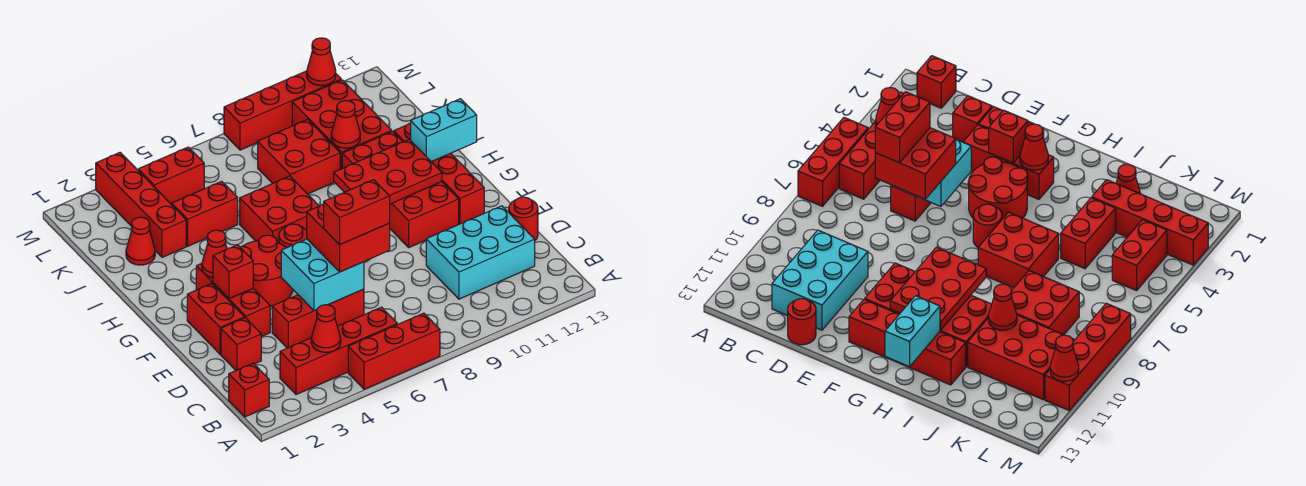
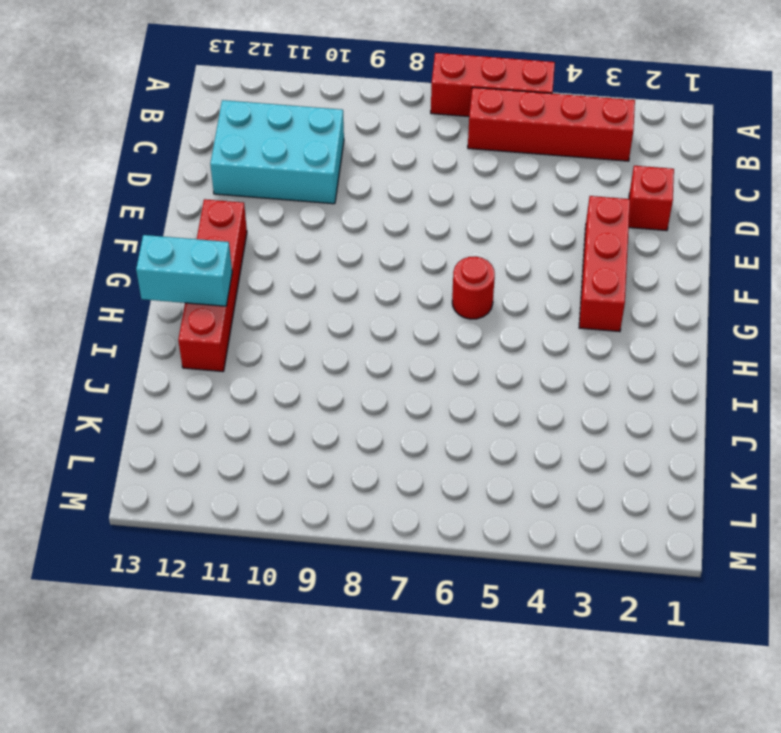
none -> red 1x1 brick [229,363,269,417]
none -> red 1x3 brick [272,289,364,348]
none -> red 1x1 round brick [509,197,538,240]
none -> red 1x2 brick [187,284,245,354]

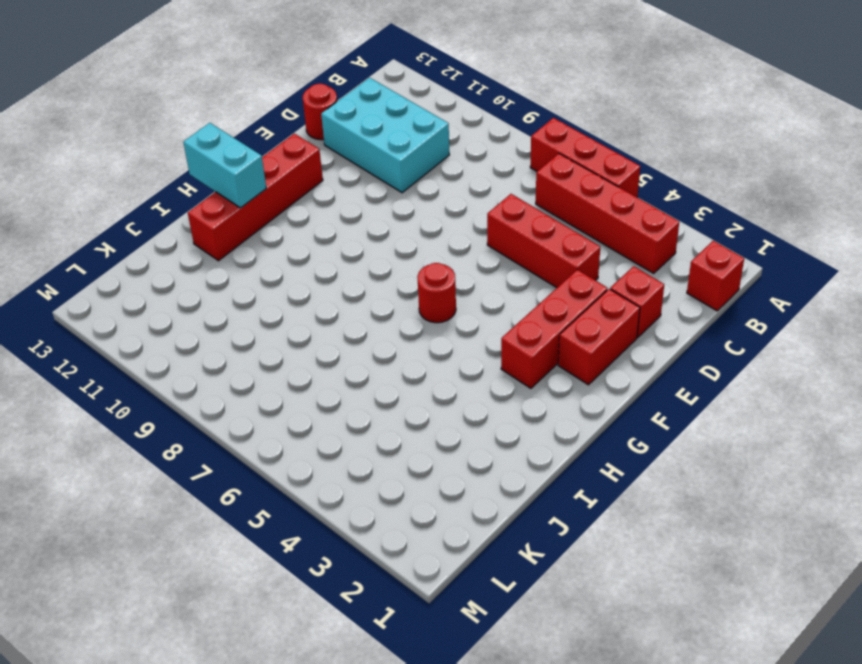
none -> red 2x2 round brick [240,235,293,307]
none -> red 2x4 brick [342,131,459,248]
none -> red 2x2 brick [240,176,319,243]
none -> red 1x1 cone [126,217,155,265]

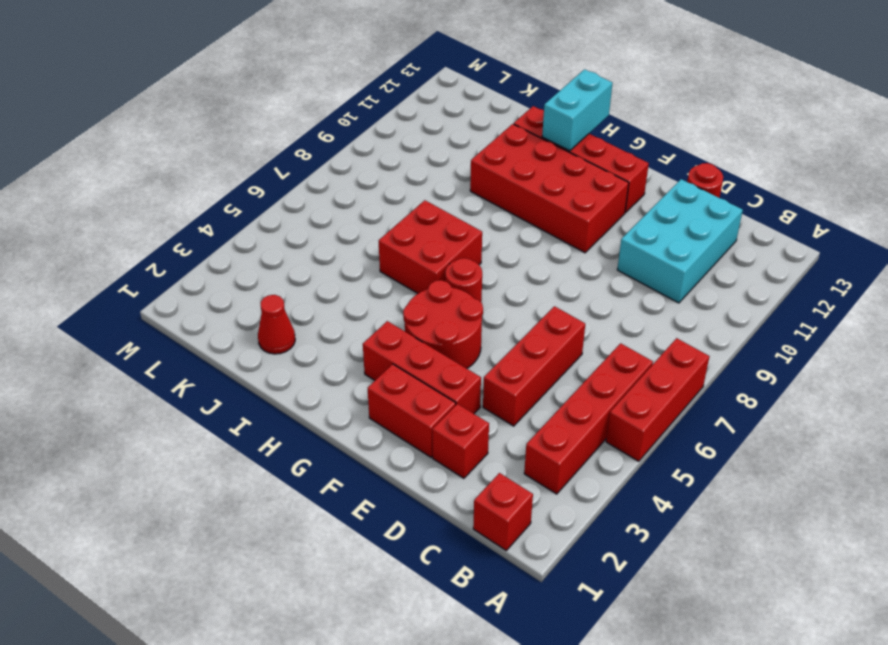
none -> red 1x4 brick [96,152,186,257]
none -> red 1x2 brick [172,181,238,246]
none -> red 2x2 brick [258,119,340,194]
none -> red 2x3 brick [292,80,392,169]

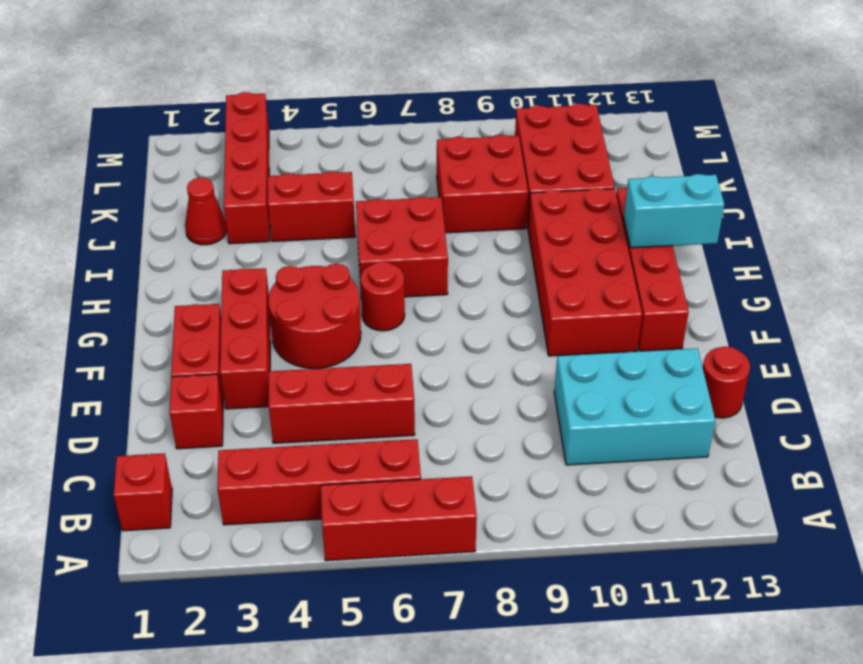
none -> red 1x2 brick [138,147,204,205]
none -> red 1x4 brick [224,71,341,150]
none -> red 1x1 cone [311,305,341,352]
none -> cyan 2x2 brick [281,239,364,311]

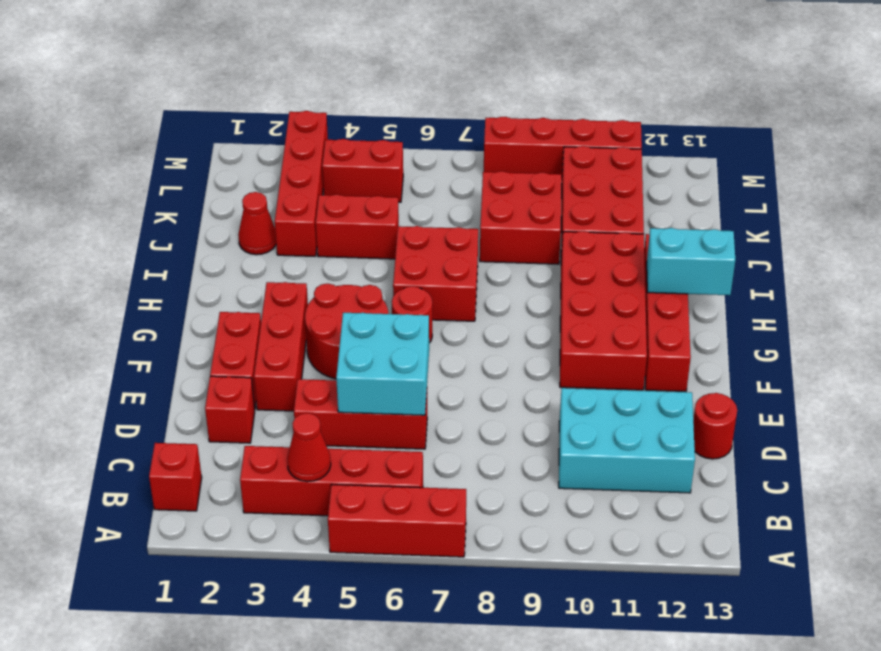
none -> red 1x1 brick [213,245,253,299]
none -> red 1x1 cone [202,230,227,278]
none -> red 2x3 plate [334,139,442,204]
none -> red 1x1 cone [331,100,360,148]

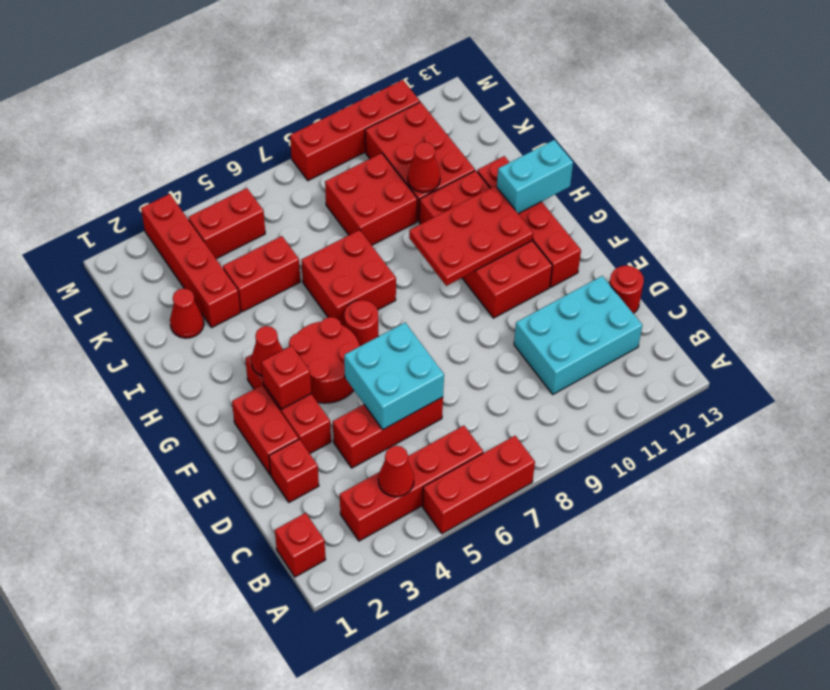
none -> red 1x1 cone [307,38,336,86]
none -> red 2x2 brick [307,204,390,272]
none -> red 1x2 brick [324,180,390,245]

